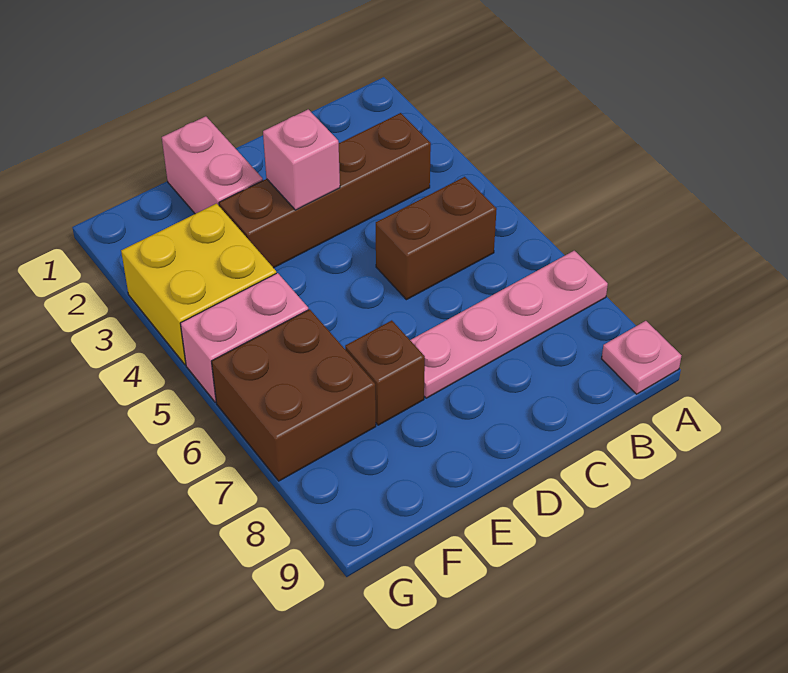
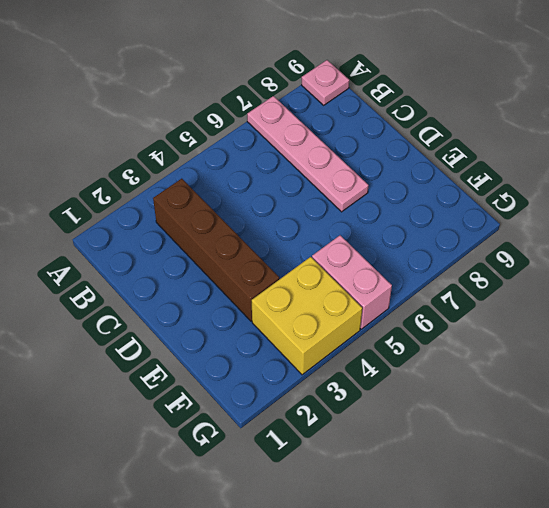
none -> brown 1x2 brick [376,177,497,300]
none -> pink 1x2 brick [162,116,263,214]

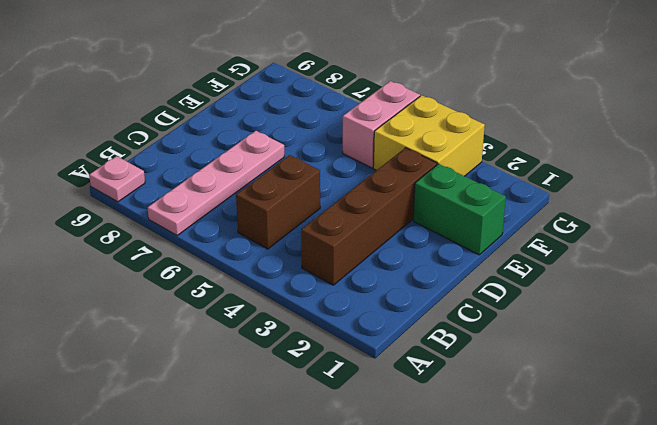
green 1x2 brick [413,164,506,255] -> pink 1x2 brick [162,116,263,214]
none -> brown 1x1 brick [345,320,425,425]
none -> brown 2x2 brick [212,309,376,481]

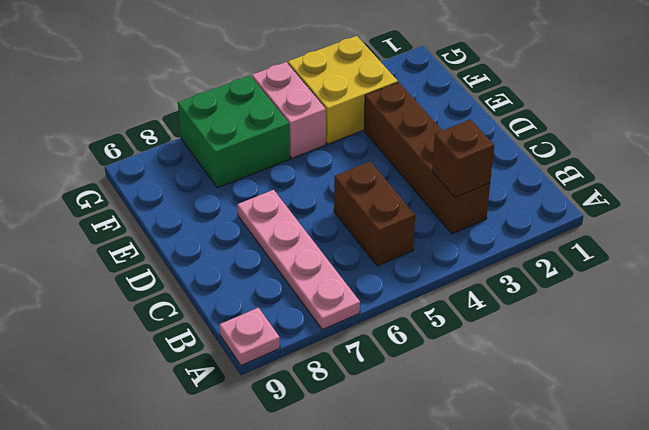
brown 1x1 brick [432,119,494,198] -> brown 1x1 brick moved to [345,320,425,425]
green 2x2 brick [178,76,290,188] -> brown 2x2 brick [212,309,376,481]
none -> pink 1x2 brick [162,116,263,214]
none -> pink 1x1 brick [263,109,340,210]

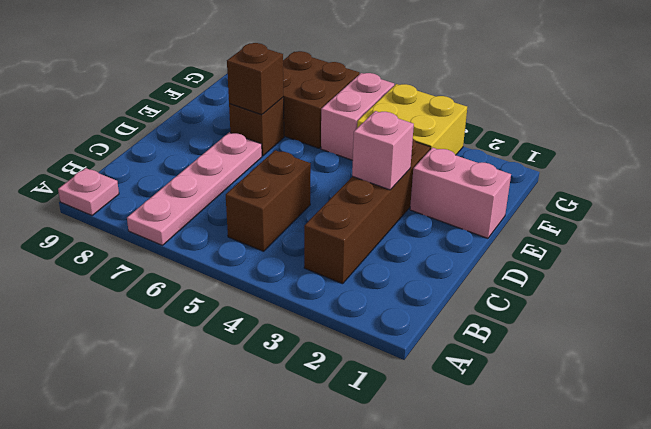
brown 1x1 brick [227,43,283,115] -> none

